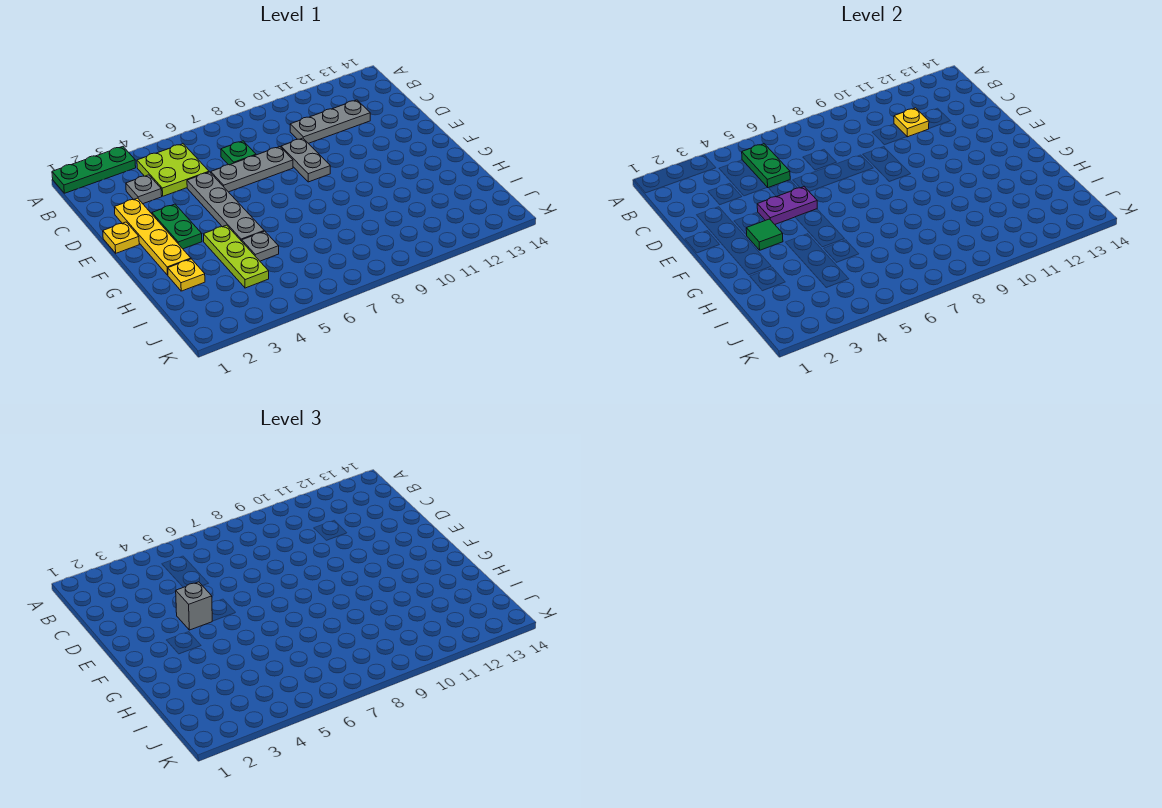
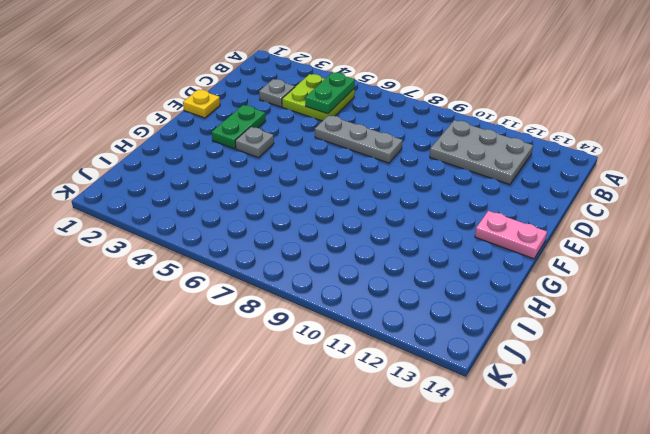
grey 2x3 plate [430,120,533,185] -> grey 1x3 plate [290,100,370,143]
grey 1x1 plate [235,127,274,158] -> grey 1x1 plate moved to [242,231,279,261]
pink 1x2 plate [475,211,547,259] -> none
none -> green 1x3 plate [52,147,136,193]
none -> green 1x1 plate [221,141,256,165]
none -> yellow 1x4 plate [114,198,191,275]

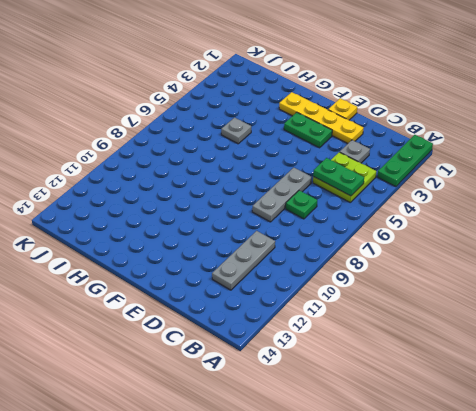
none -> grey 1x4 plate [187,172,264,241]
none -> grey 1x2 plate [281,138,330,182]
none -> lime 1x3 plate [204,225,269,288]

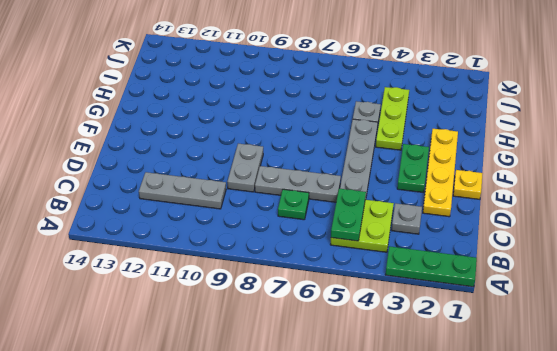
none -> yellow 1x1 plate [168,259,205,291]
none -> yellow 1x1 plate [894,108,929,137]
none -> purple 1x2 plate [757,187,817,224]

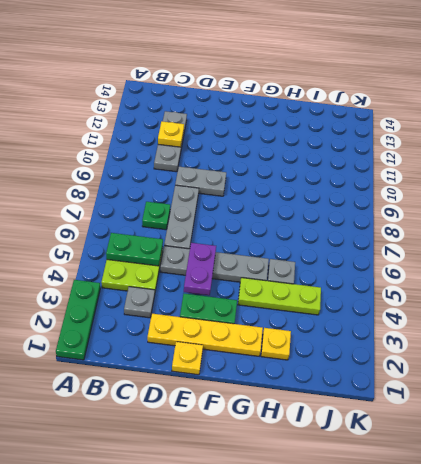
none -> green 1x1 tile [746,219,783,250]
none -> grey 1x1 brick [176,582,212,630]

